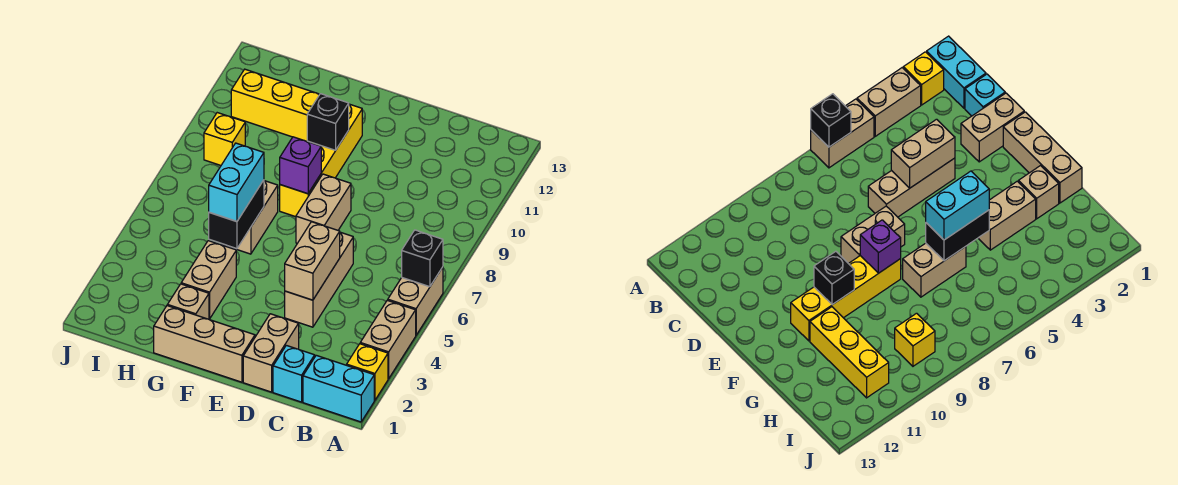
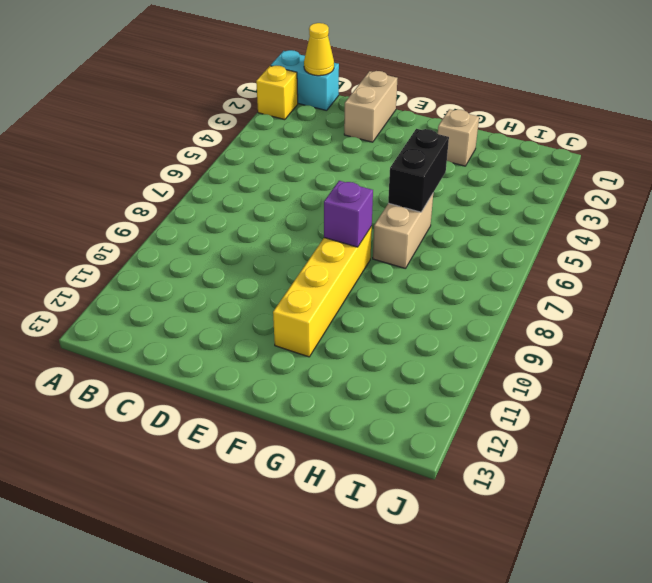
yellow 1x1 cone [304,23,334,76] -> none
none -> tan 1x2 brick [360,300,416,379]
none -> tan 1x2 brick [388,267,443,335]
none -> cyan 1x1 brick [273,345,315,402]

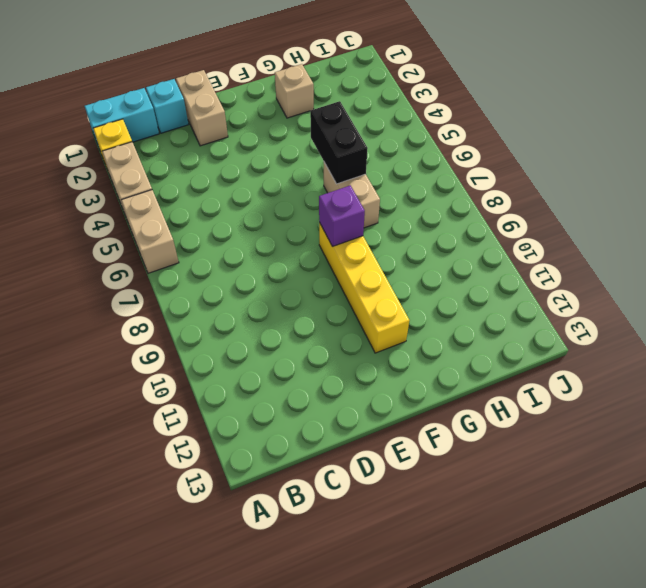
none -> tan 1x3 brick [285,232,353,327]
none -> tan 1x3 brick [154,306,255,382]
none -> tan 1x2 brick [296,174,351,243]

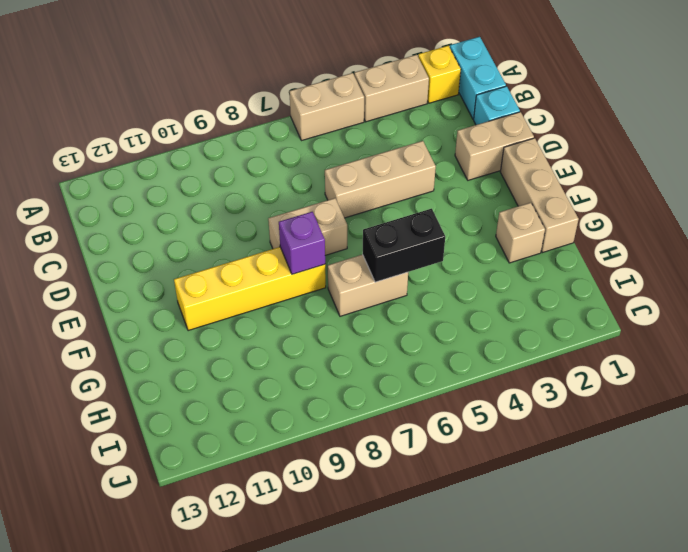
none -> tan 1x2 brick [181,241,236,319]
none -> yellow 1x3 brick [231,69,320,141]
none -> yellow 1x1 brick [204,113,245,165]

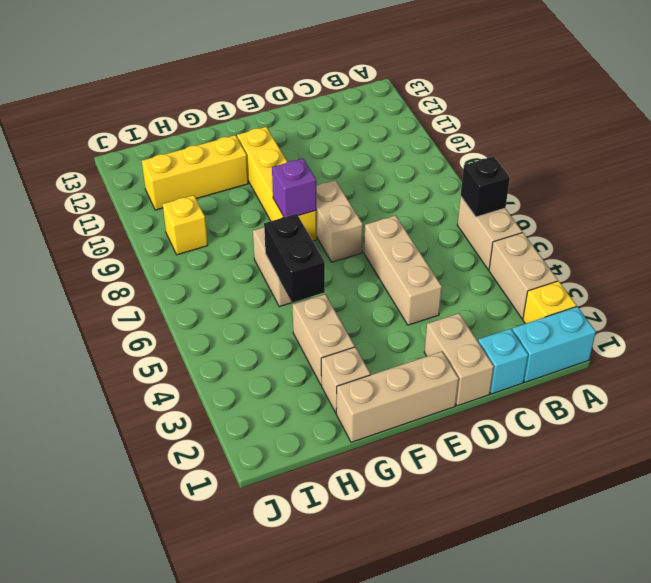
none -> tan 1x2 brick [285,222,340,300]
none -> black 1x1 brick [307,94,349,150]
none -> cyan 1x2 brick [209,143,264,221]

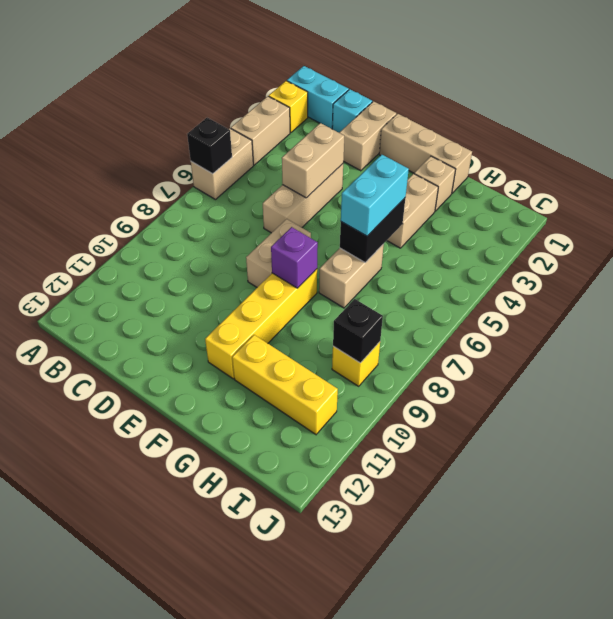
black 1x1 brick [333,299,383,363] -> black 1x1 brick moved to [307,94,349,150]

